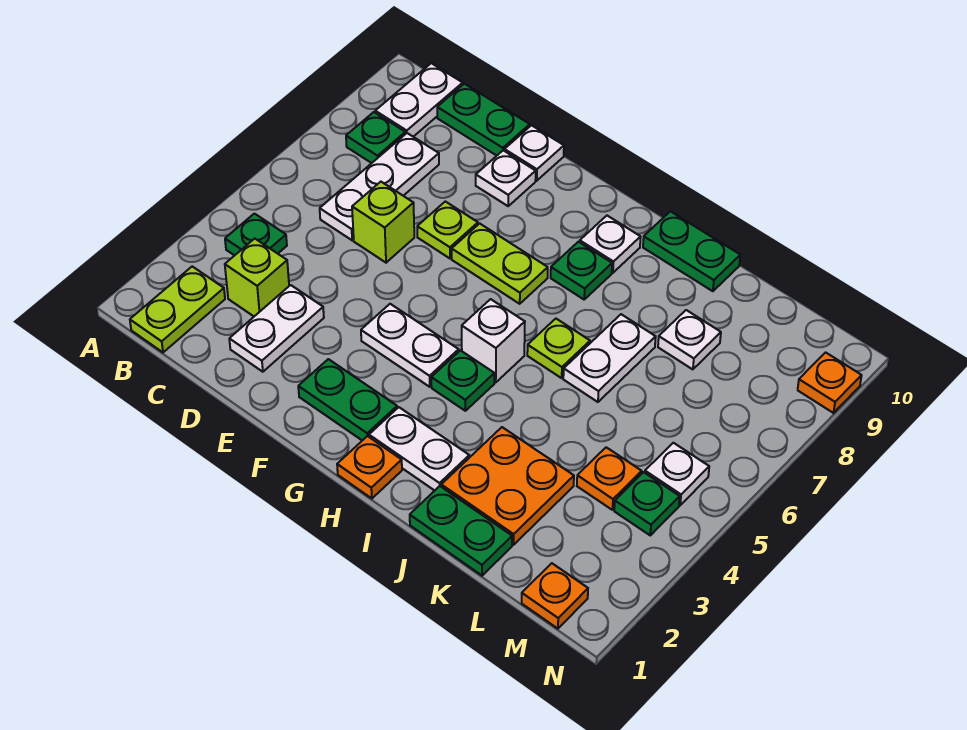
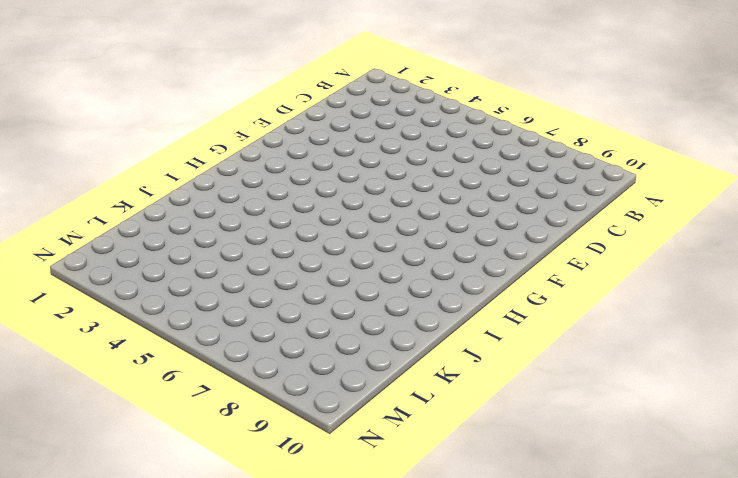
none -> lime 1x2 plate [130,266,225,352]
none -> green 1x1 plate [225,214,287,255]
none -> green 1x1 plate [346,112,405,163]
none -> white 1x2 plate [375,63,463,137]

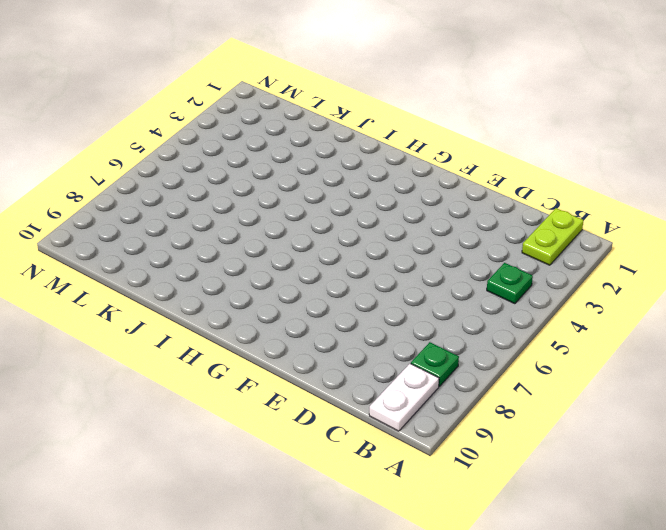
none -> lime 1x1 brick [225,239,289,316]
none -> white 1x3 plate [320,133,439,240]
none -> green 1x2 plate [437,84,530,156]
none -> white 1x2 plate [229,285,324,372]

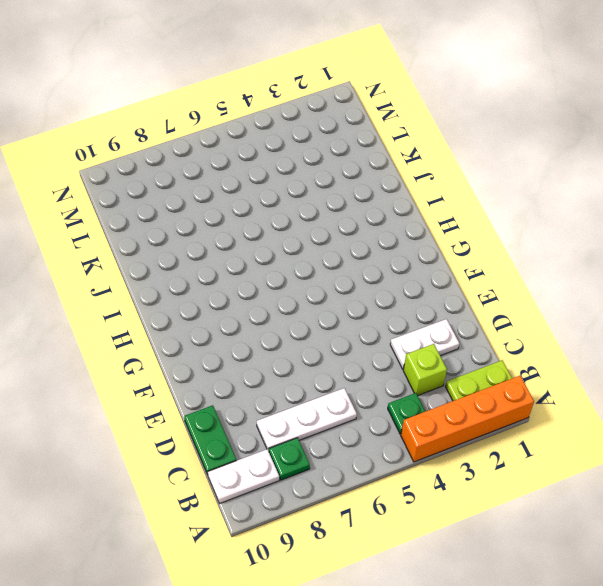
orange 1x4 brick [401,376,534,462] -> none
none -> lime 1x1 brick [352,182,414,263]
none -> lime 1x1 plate [417,201,478,258]
none -> white 1x1 plate [476,150,536,206]
none -> white 1x1 plate [504,125,564,181]

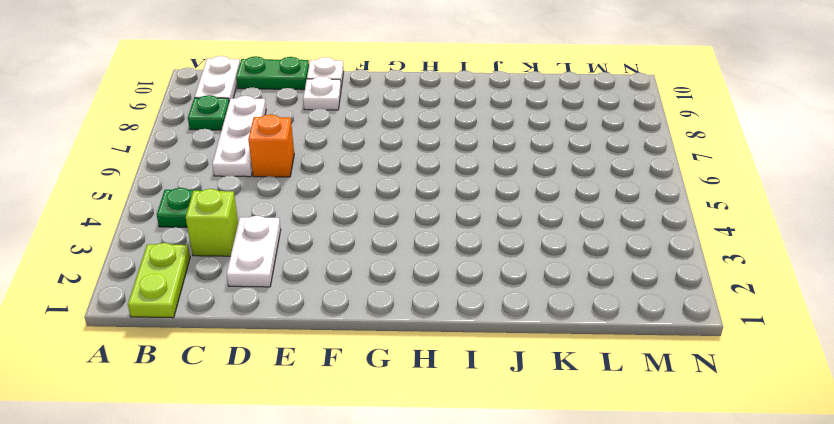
orange 1x1 brick [248,114,294,177] -> lime 1x1 brick [352,182,414,263]
none -> lime 1x1 plate [417,201,478,258]
none -> green 1x2 plate [298,359,397,440]
none -> white 1x2 plate [361,304,459,387]
none -> lime 1x2 plate [452,223,548,304]

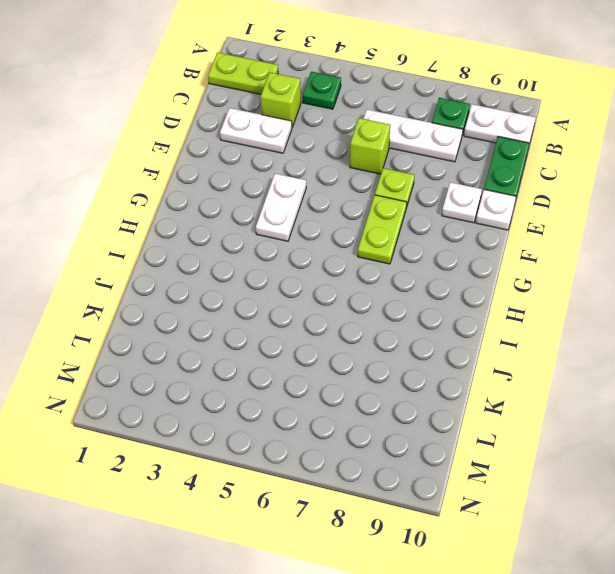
none -> green 1x2 plate [298,359,397,440]
none -> orange 1x1 plate [337,436,402,498]
none -> white 1x2 plate [369,407,469,491]
none -> green 1x1 plate [431,350,494,411]

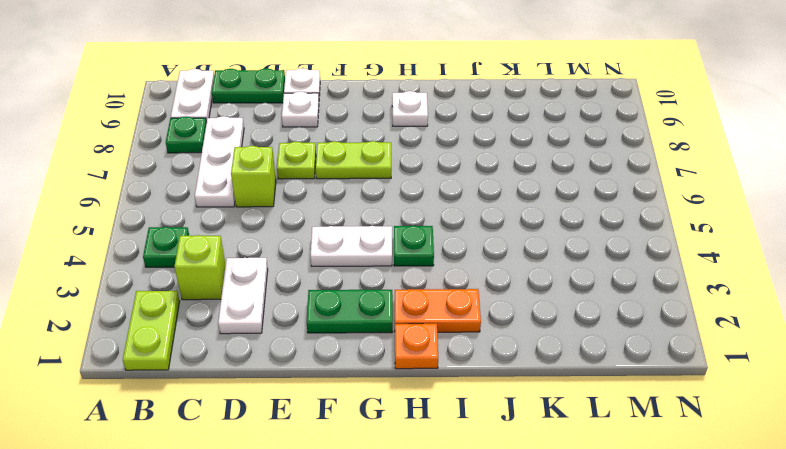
orange 1x2 plate [395,289,481,332] -> white 1x2 plate [369,407,469,491]
none -> white 1x1 brick [462,299,525,382]
none -> green 1x1 plate [551,242,612,299]
none -> lime 1x1 plate [527,319,590,378]
none -> green 1x2 plate [643,211,740,291]

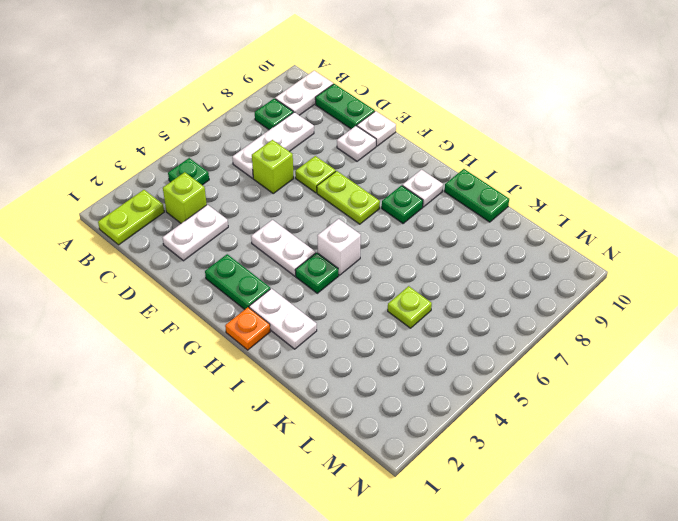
lime 1x1 plate [388,286,432,328] -> lime 1x1 plate moved to [527,319,590,378]
none -> green 1x2 plate [410,486,512,576]
none -> orange 2x2 plate [441,427,574,545]
none -> white 1x2 plate [563,314,656,402]
none -> white 1x1 plate [658,310,721,369]

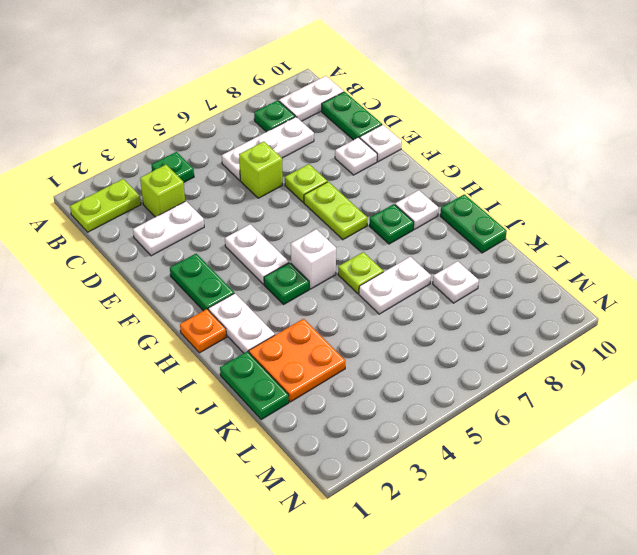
none -> orange 1x1 plate [577,447,642,510]
none -> orange 1x1 plate [522,563,588,629]
none -> green 1x1 plate [614,472,680,535]
none -> white 1x1 plate [645,443,709,505]

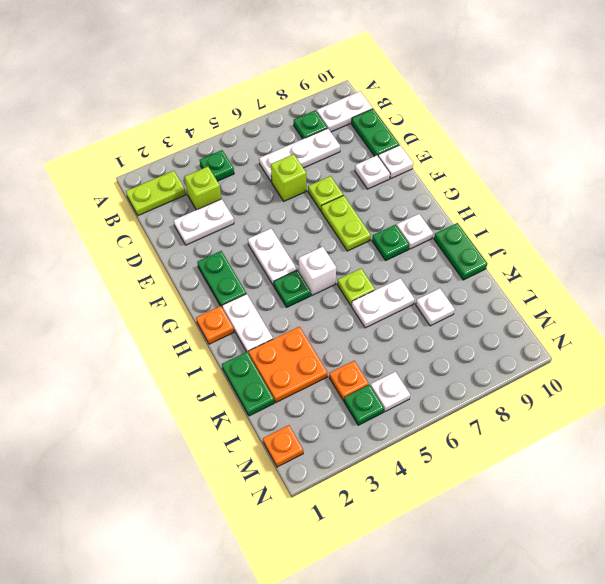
none -> orange 1x1 plate [798,352,862,413]

